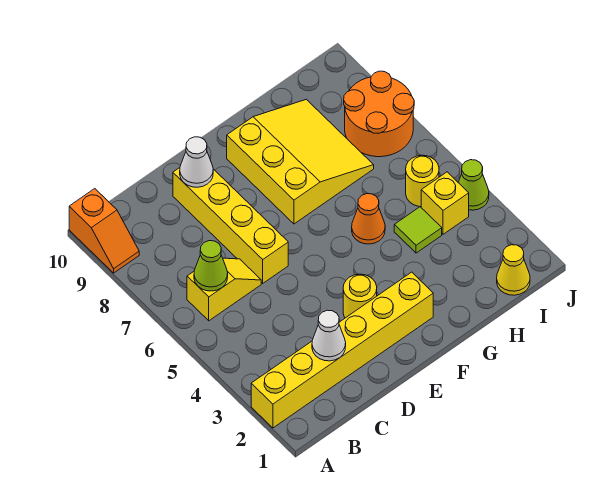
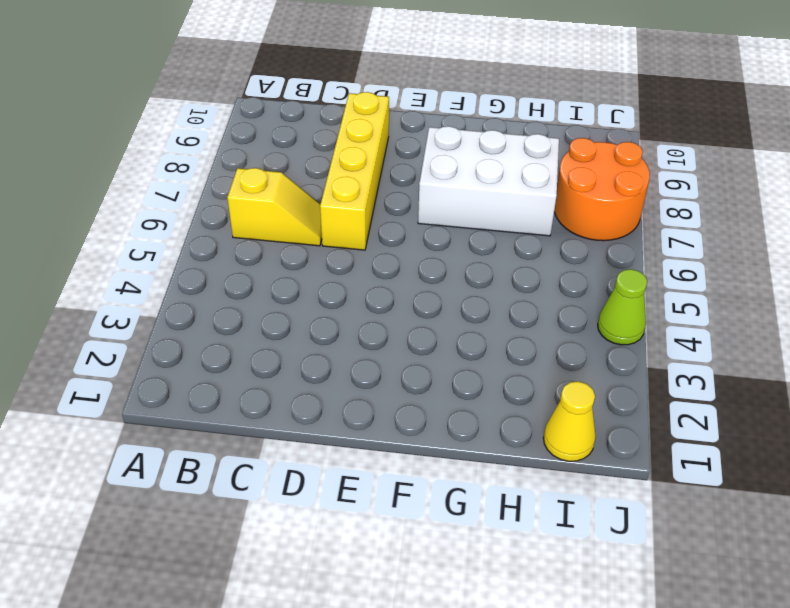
white 2x3 brick [418,126,559,236] -> yellow 3x3 slope [227,99,374,224]
none -> yellow 1x6 brick [251,272,433,428]
none -> orange 1x2 slope [69,189,139,273]
none -> yellow 1x1 round brick [343,274,377,318]

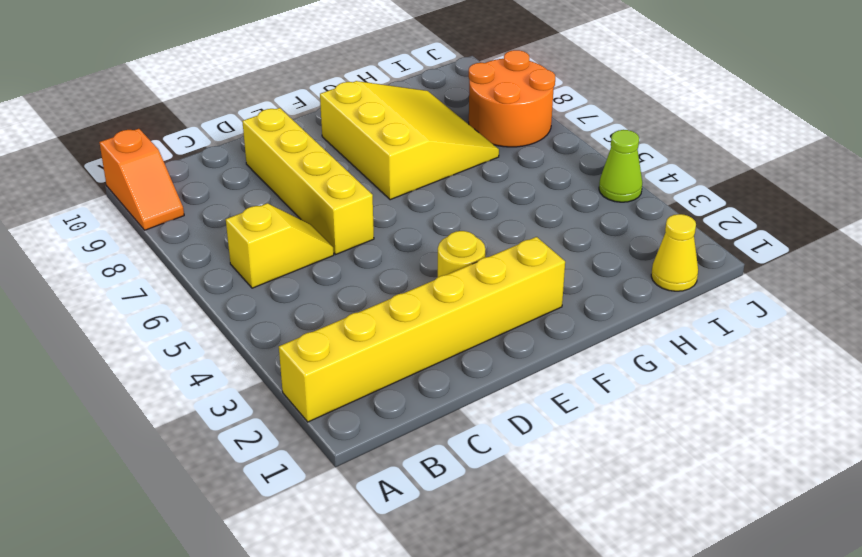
none -> orange 1x1 cone [352,194,385,244]
none -> lime 1x1 tile [394,207,442,253]
none -> yellow 1x1 brick [421,172,469,234]

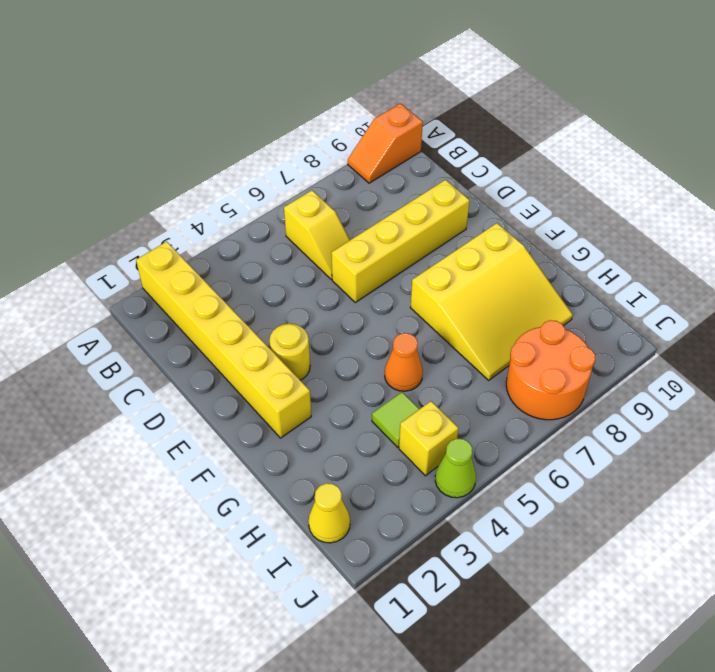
none -> yellow 1x1 round brick [406,155,439,207]
none -> lime 1x1 cone [194,241,228,291]
none -> white 1x1 cone [312,310,346,361]

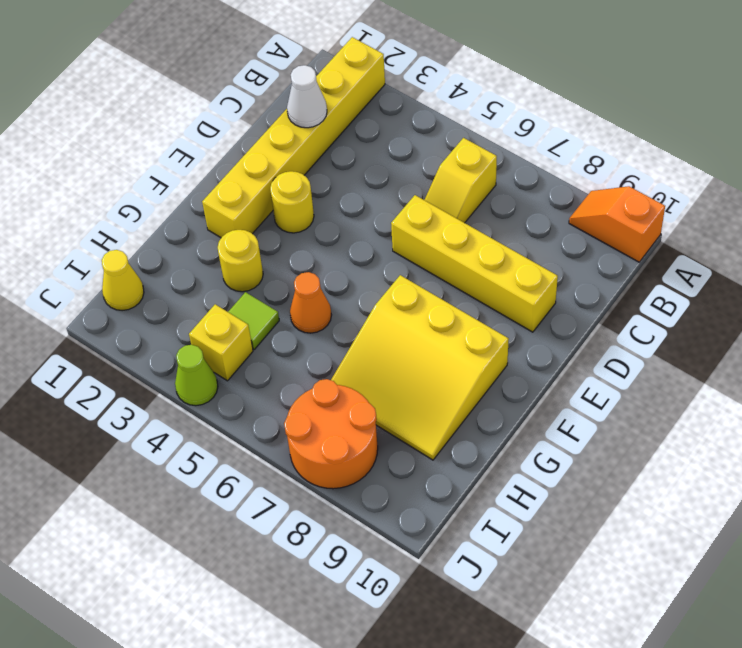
yellow 1x1 round brick [218,230,263,292] -> yellow 1x1 round brick moved to [406,155,439,207]
none -> lime 1x1 cone [194,241,228,291]
none -> white 1x1 cone [180,137,213,187]

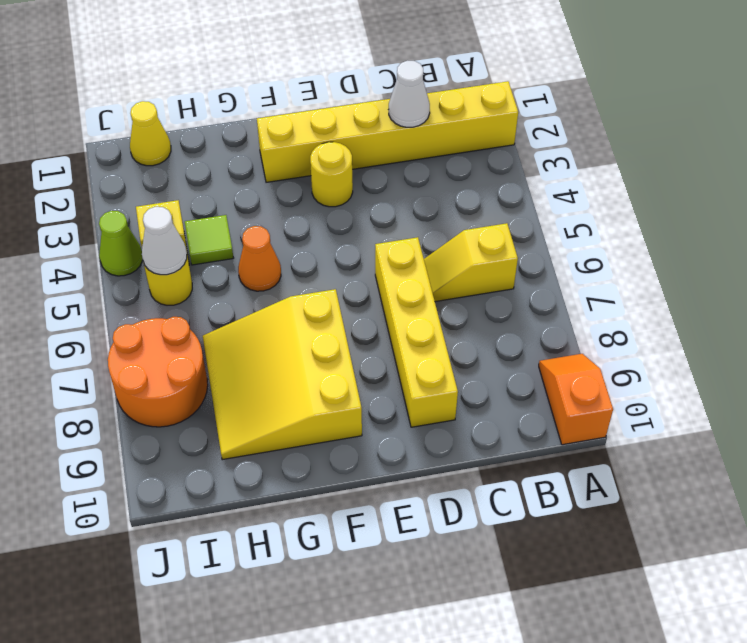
white 1x1 cone [142,207,187,275] -> white 1x1 cone moved to [180,137,213,187]
none -> lime 1x1 cone [194,241,228,291]

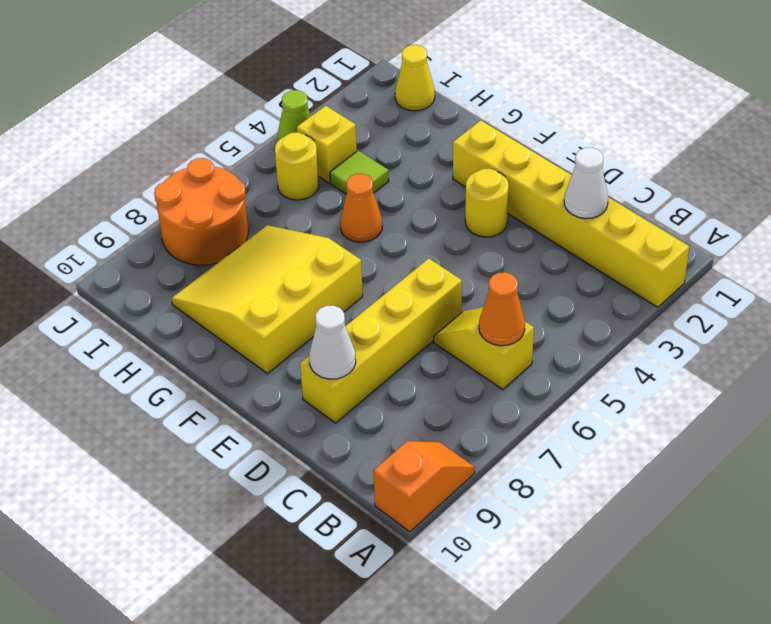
orange 1x1 cone [479,272,525,346] -> lime 1x1 cone [194,241,228,291]

